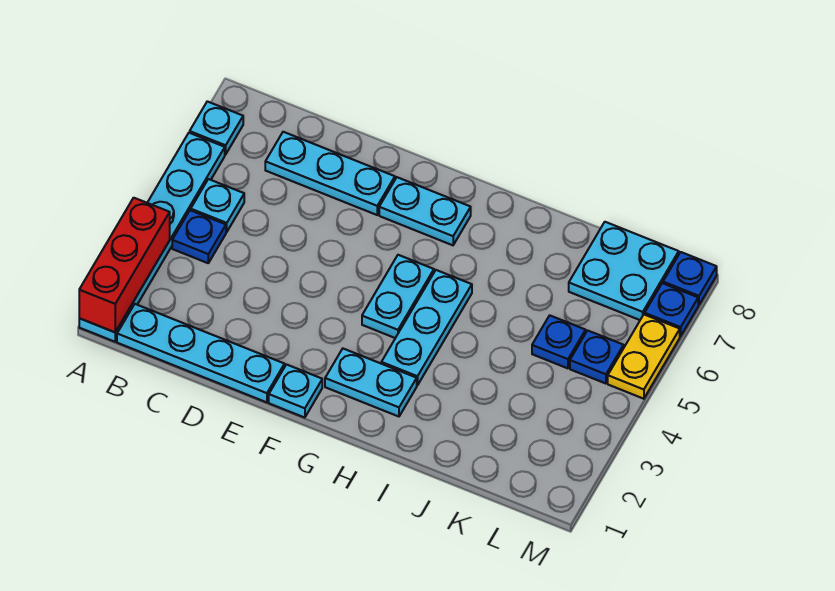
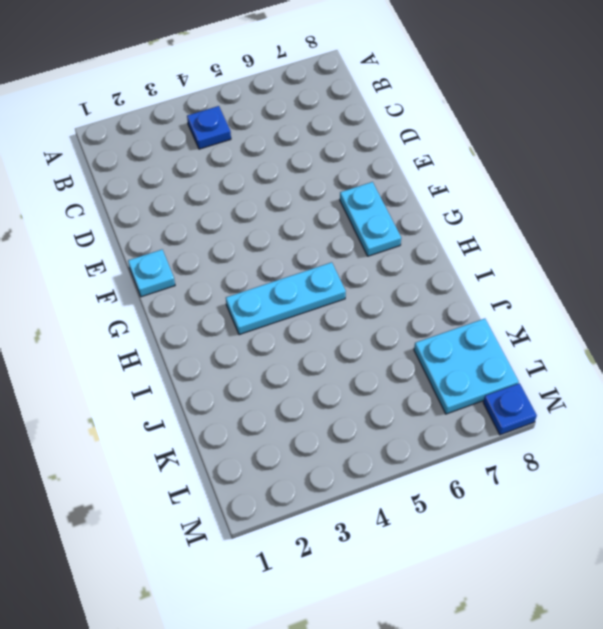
none -> cyan 1x6 plate [79,133,225,342]
none -> cyan 1x1 plate [190,101,243,155]
none -> cyan 1x4 plate [117,304,285,402]

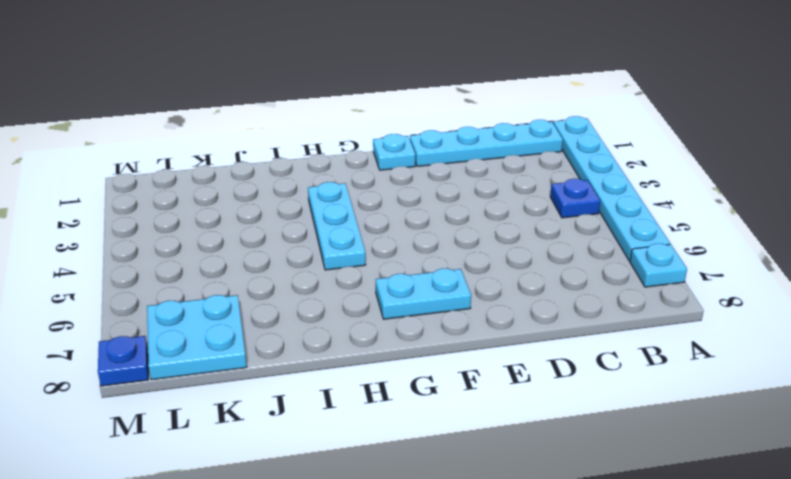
none -> cyan 1x1 plate [191,179,244,232]
none -> cyan 1x3 plate [265,132,395,215]
none -> cyan 1x2 plate [325,349,417,417]

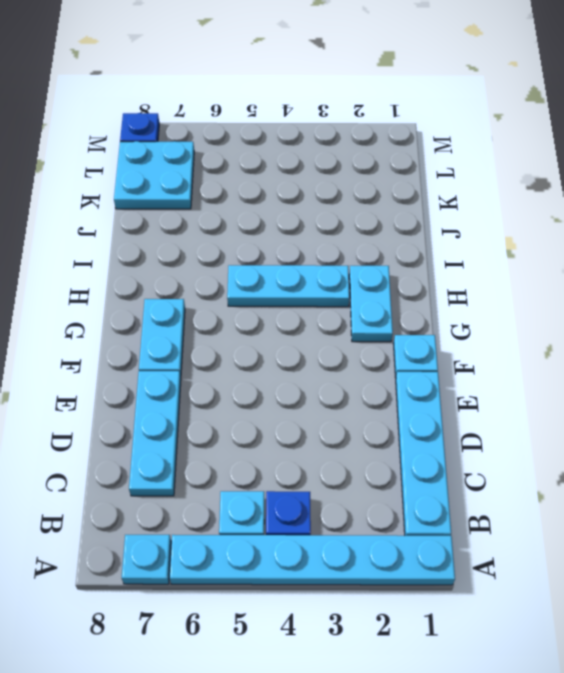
none -> cyan 1x2 plate [362,255,434,338]
none -> blue 1x1 plate [532,315,586,368]
none -> blue 1x1 plate [570,331,624,384]

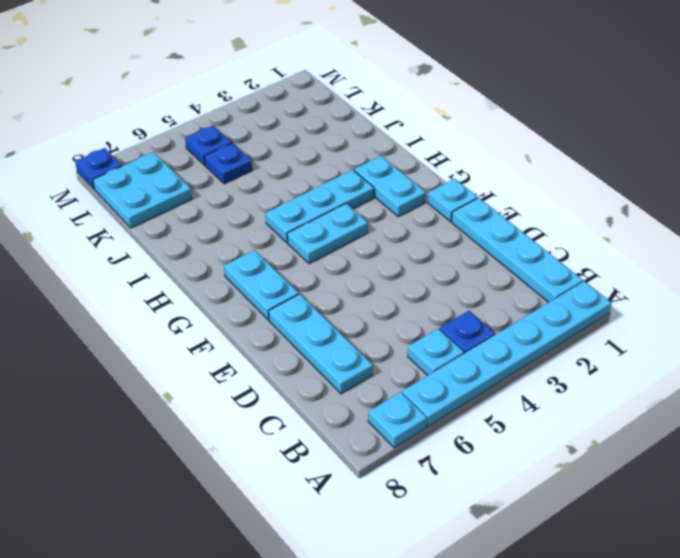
none -> yellow 1x2 plate [608,314,680,399]
none -> blue 1x1 plate [645,283,698,336]
none -> red 1x3 brick [79,198,170,332]

